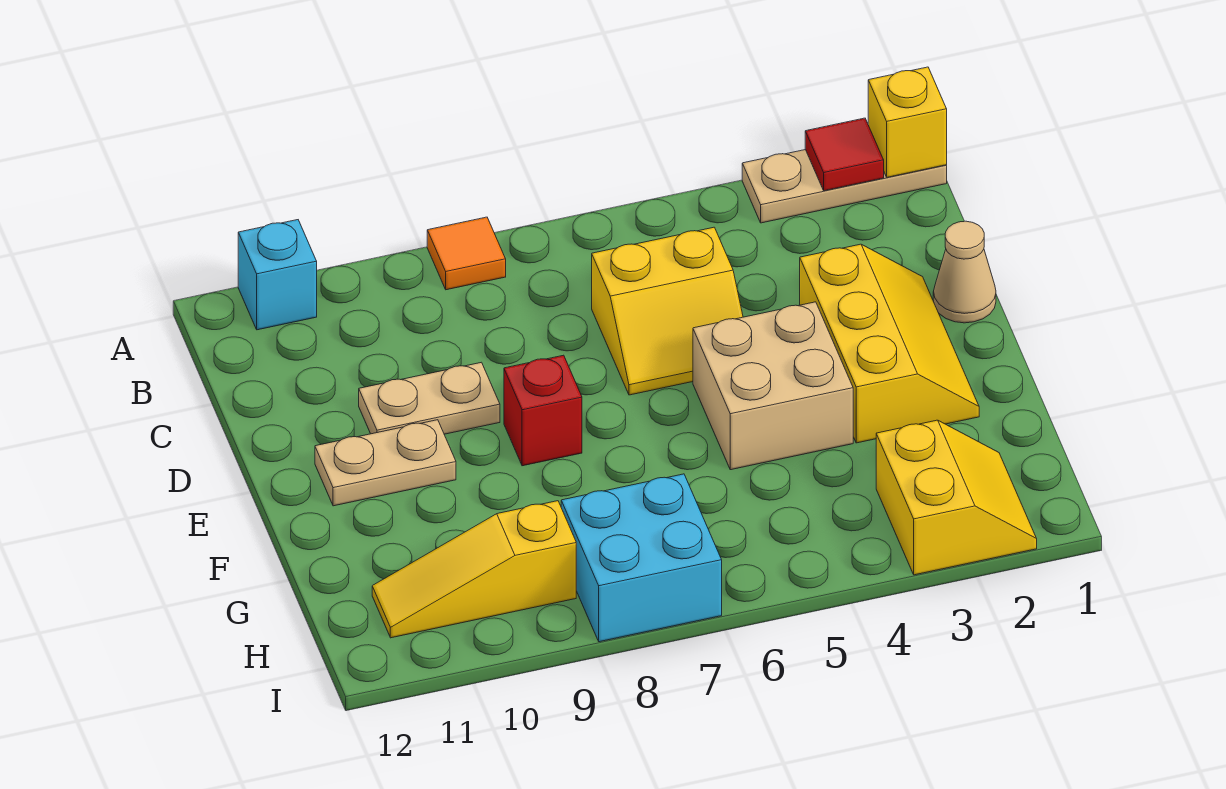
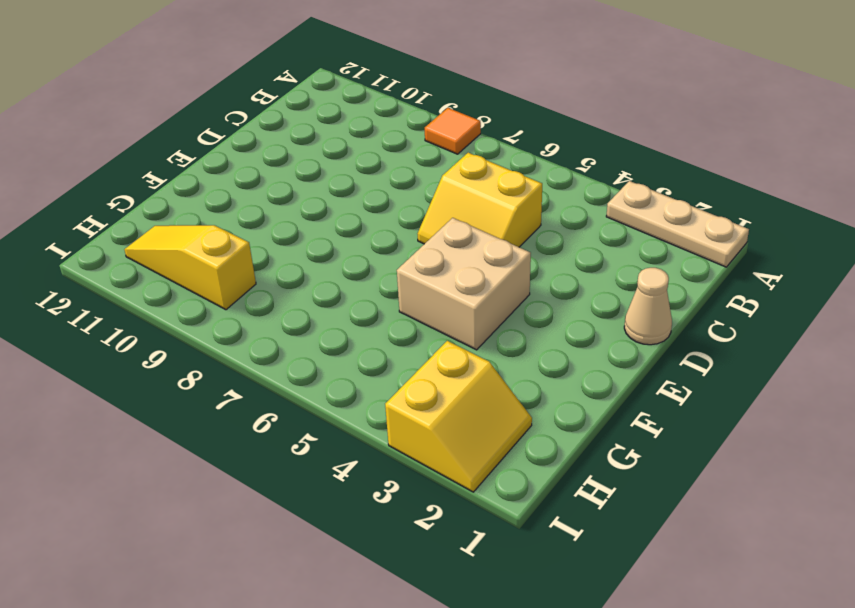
none -> cyan 1x1 brick [238,220,317,330]
none -> yellow 2x3 slope [800,244,979,443]
none -> tan 1x2 plate [359,362,500,434]

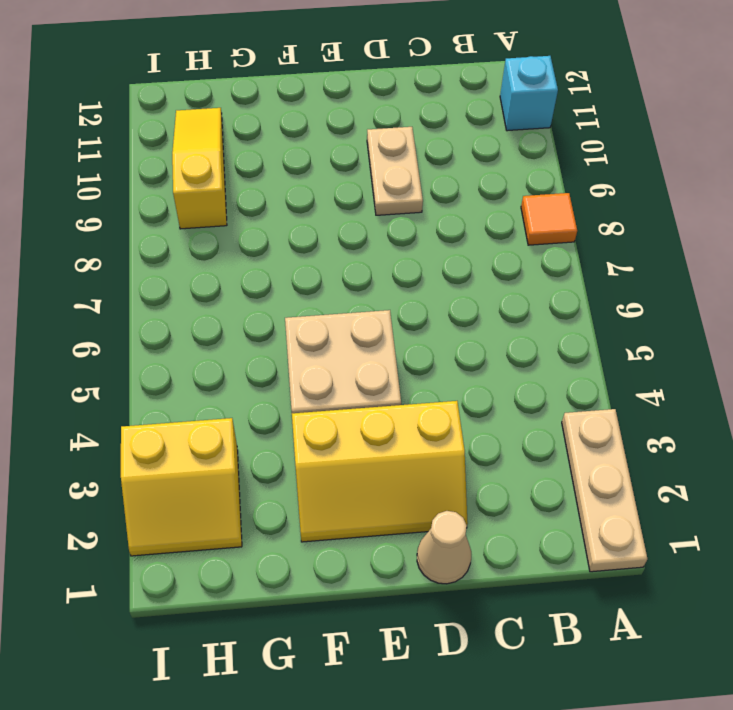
none -> yellow 2x2 slope [592,227,743,395]
none -> red 1x1 brick [504,355,582,466]
none -> tan 1x2 plate [315,420,456,506]

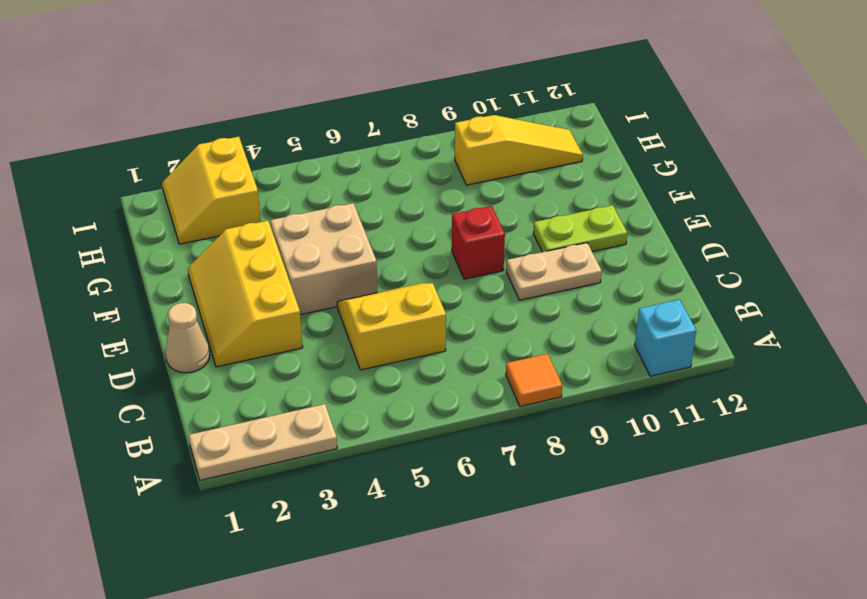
lime 1x2 plate [533,205,627,252] -> tan 1x2 plate [315,420,456,506]
none -> cyan 2x2 brick [561,474,722,642]
none -> yellow 1x1 brick [868,67,947,177]
none -> red 1x1 tile [805,118,884,191]

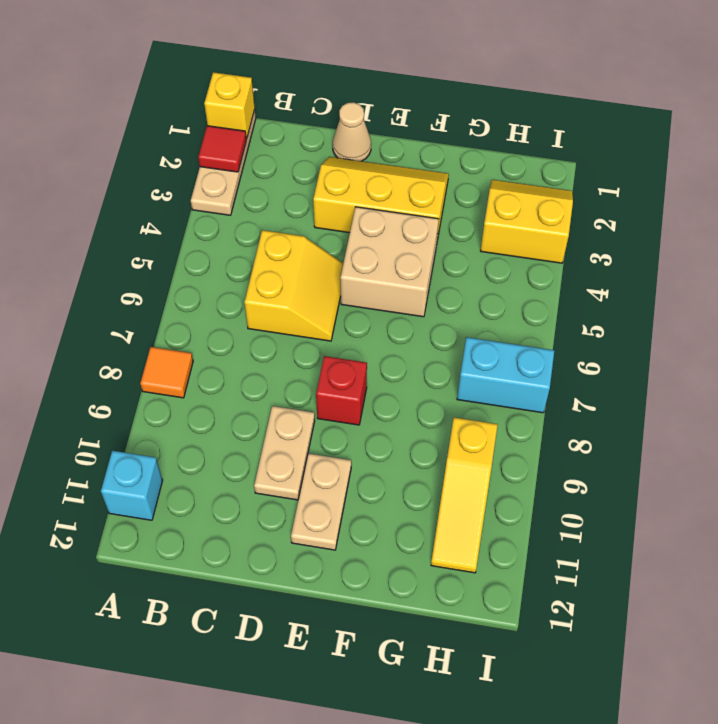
cyan 1x2 brick [457,337,554,413] -> cyan 2x2 brick [561,474,722,642]

